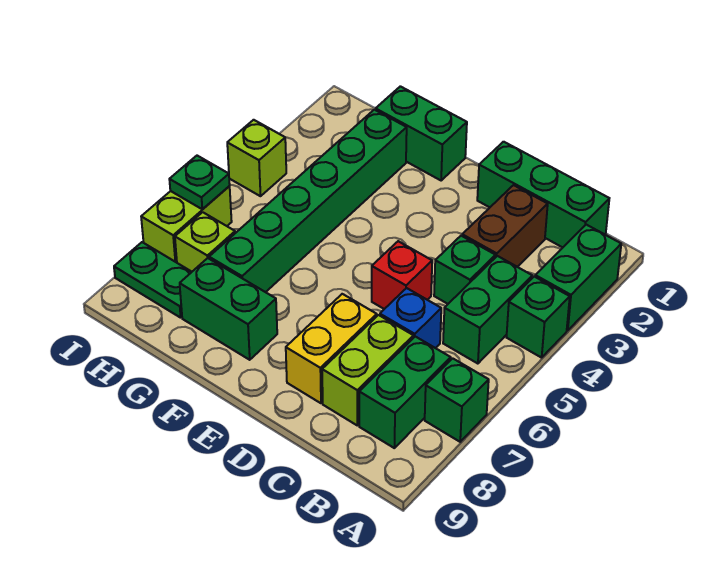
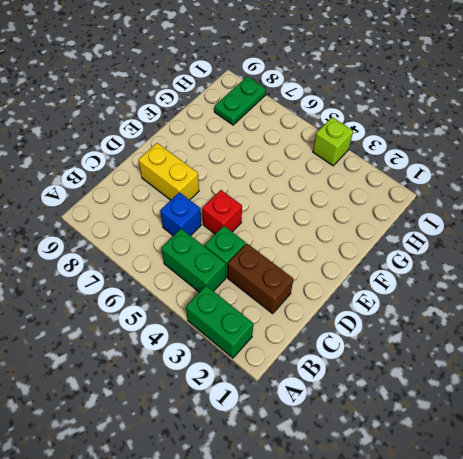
none -> green 1x1 brick [506,277,570,358]
none -> green 1x1 brick [425,358,489,442]
none -> green 1x3 brick [477,142,609,247]

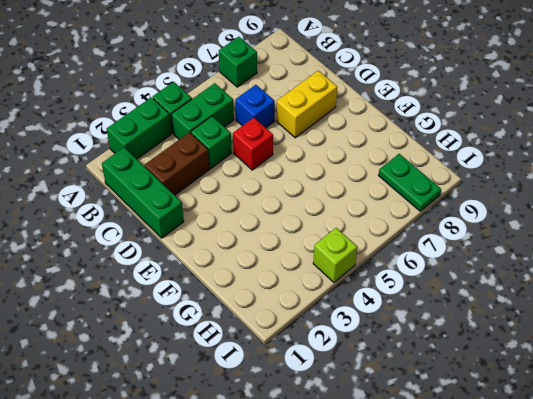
none -> green 1x2 brick [359,337,451,448]
none -> lime 1x2 brick [322,315,413,425]
none -> green 1x2 brick [376,86,467,180]

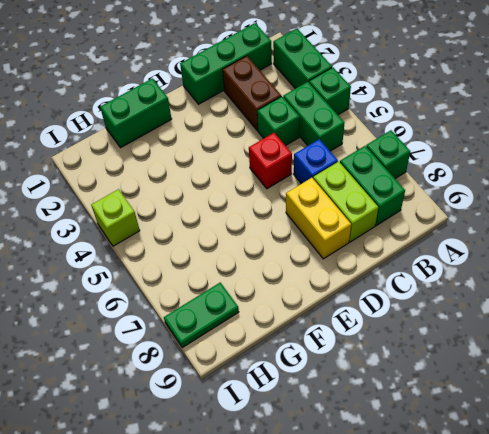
none -> green 1x2 brick [180,258,277,360]
none -> green 1x6 brick [209,110,407,292]
none -> lime 1x1 brick [175,212,235,272]

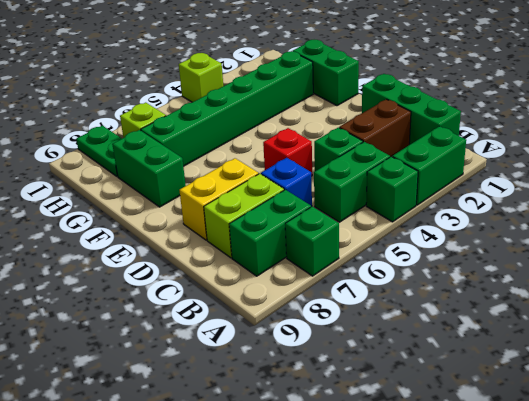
none -> lime 1x2 brick [141,186,232,263]
none -> green 1x1 plate [169,156,230,209]

